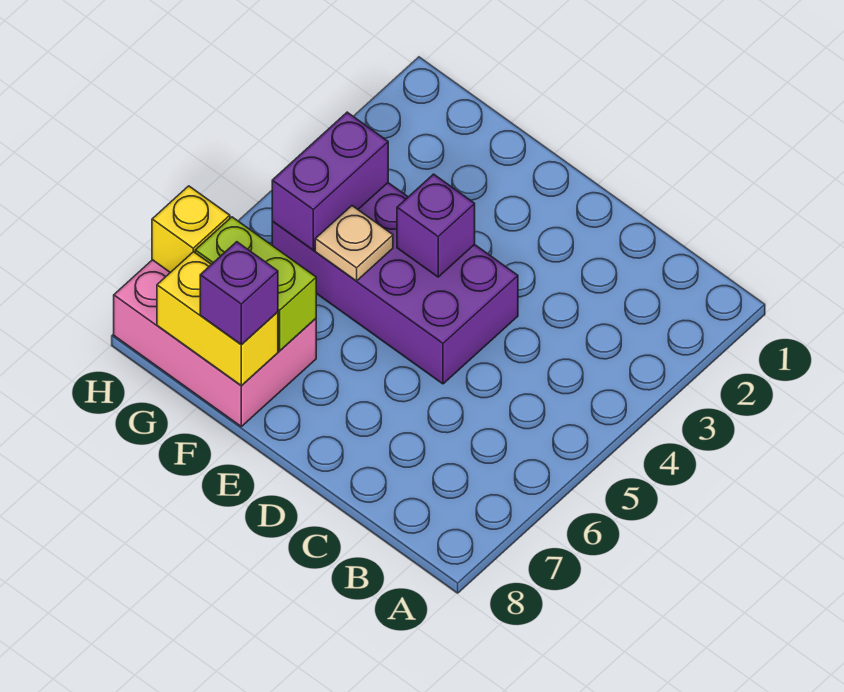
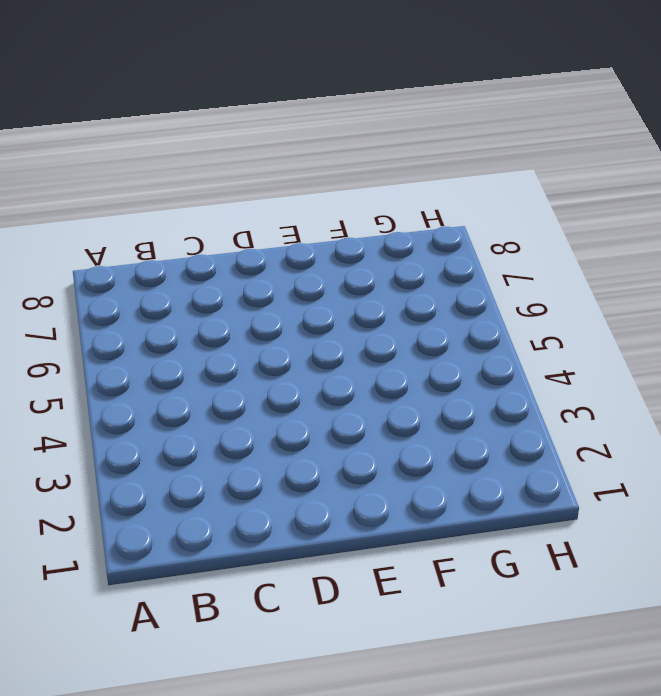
none -> purple 2x4 brick [272,183,518,384]
none -> pink 2x3 brick [114,260,316,427]

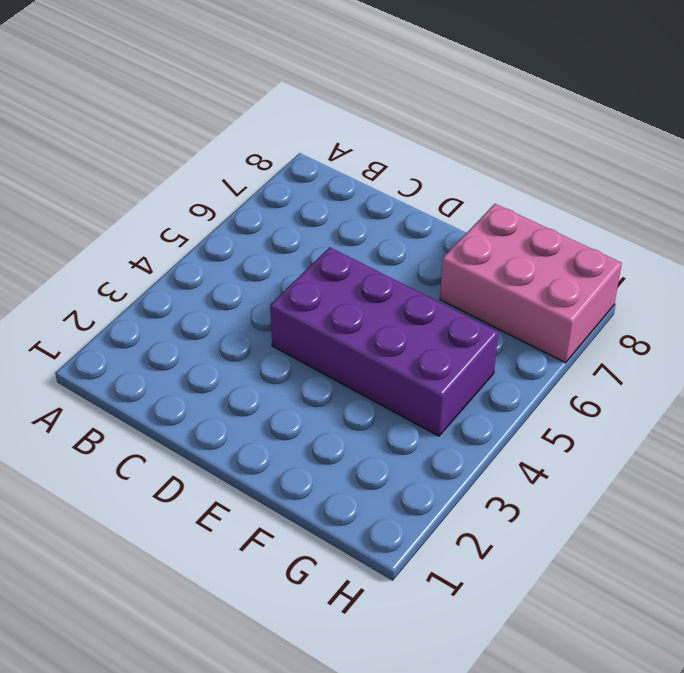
none -> purple 1x1 brick [397,174,475,277]
none -> tan 1x1 plate [315,206,393,281]

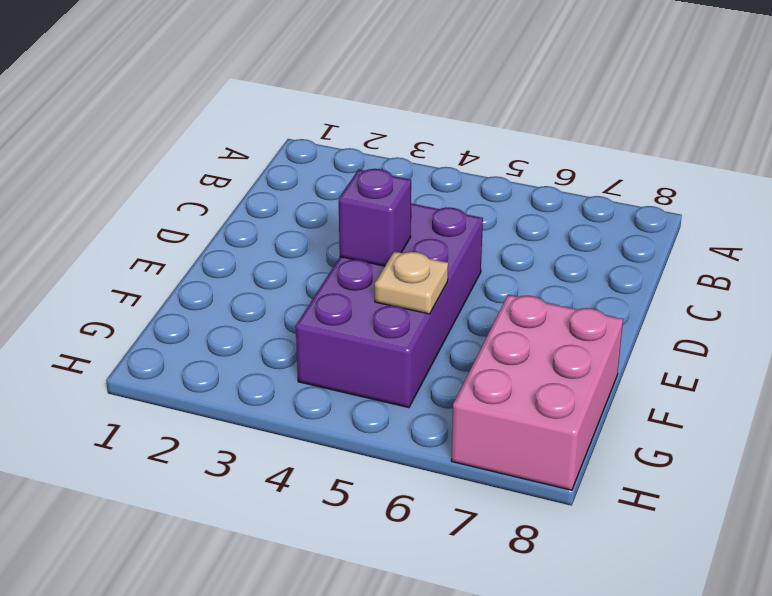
none -> lime 1x2 brick [195,217,316,351]
none -> yellow 1x2 brick [157,252,278,385]

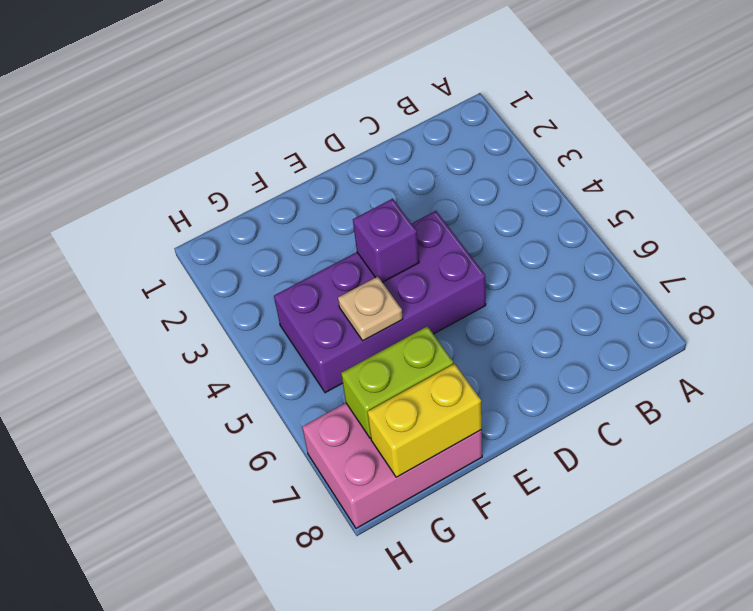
none -> purple 1x2 brick [272,112,388,250]
none -> yellow 1x1 brick [152,186,230,273]

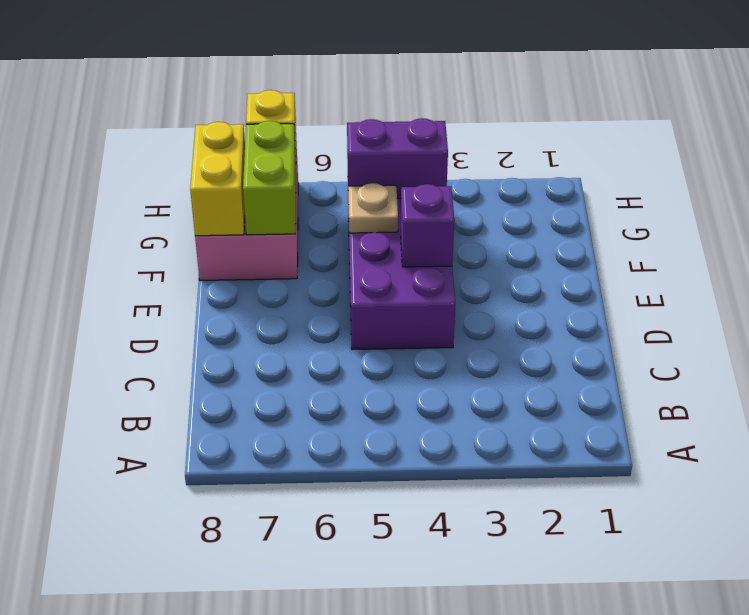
none -> purple 1x1 brick [200,242,278,345]

